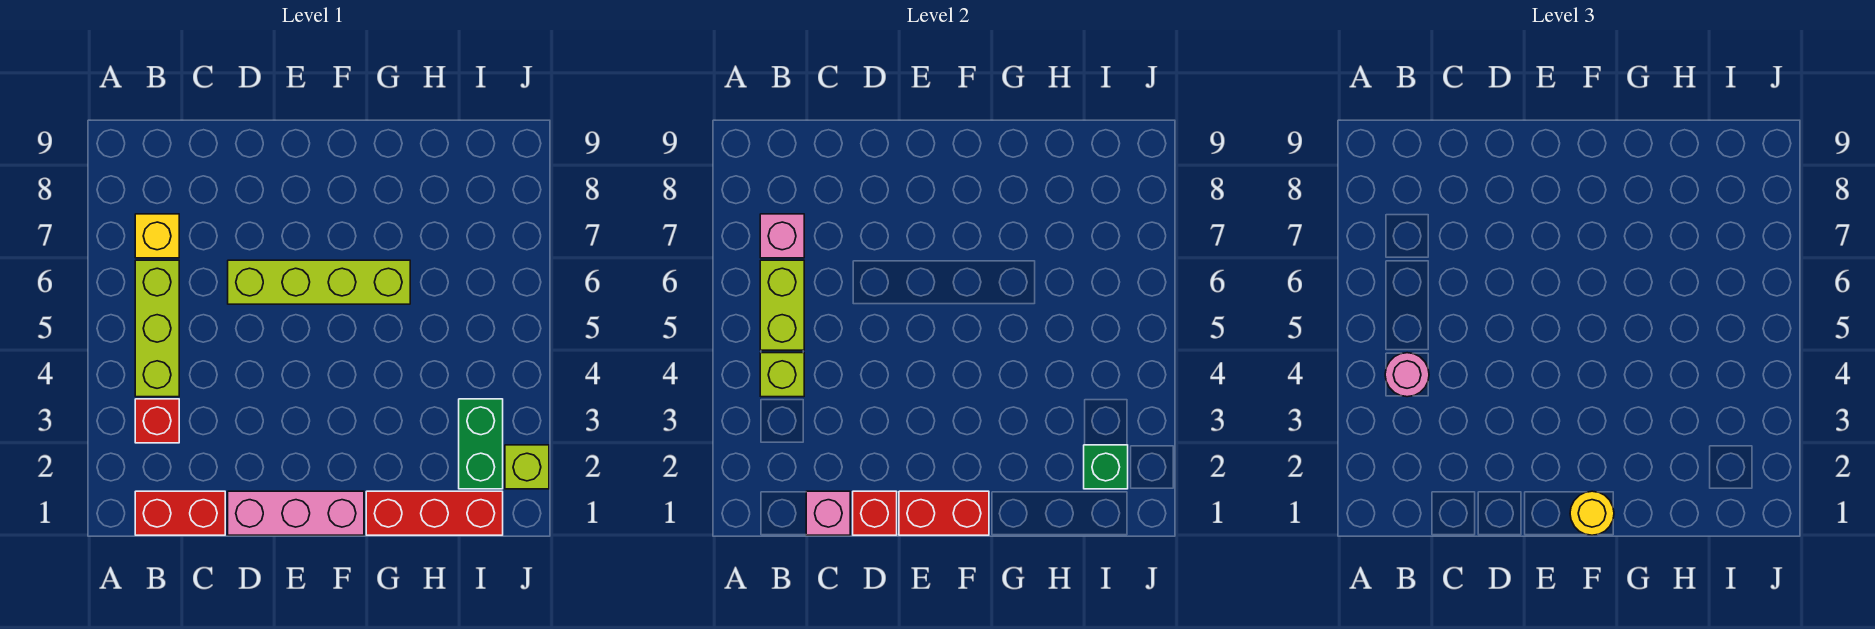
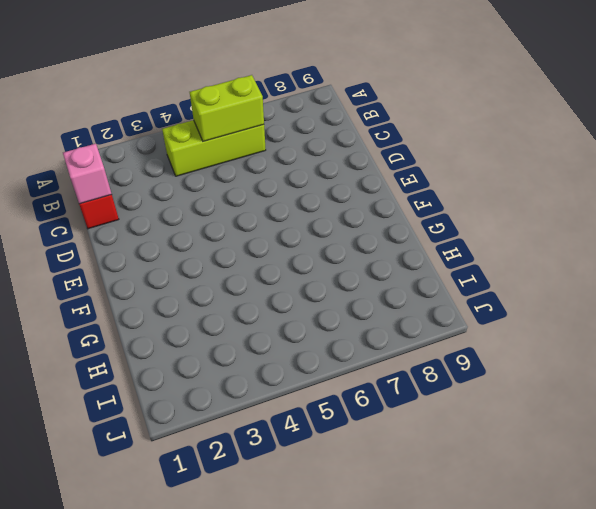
none -> red 1x1 brick [135,399,179,443]
none -> yellow 1x1 brick [135,214,179,258]
none -> pink 1x3 brick [228,491,364,535]

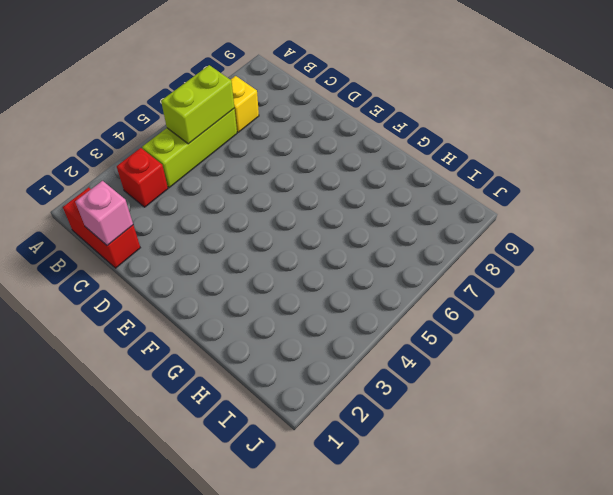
none -> pink 1x3 brick [228,491,364,535]
none -> lime 1x4 brick [228,260,410,304]
none -> red 1x3 brick [366,491,503,535]

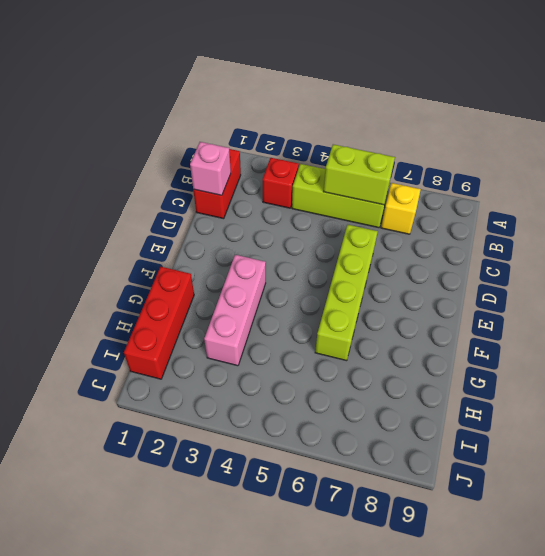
pink 1x3 brick [204,255,266,366] -> pink 1x3 brick moved to [228,491,364,535]
none -> green 1x2 brick [459,399,503,489]
none -> lime 1x1 brick [505,445,549,489]
none -> lime 1x1 brick [760,353,804,397]

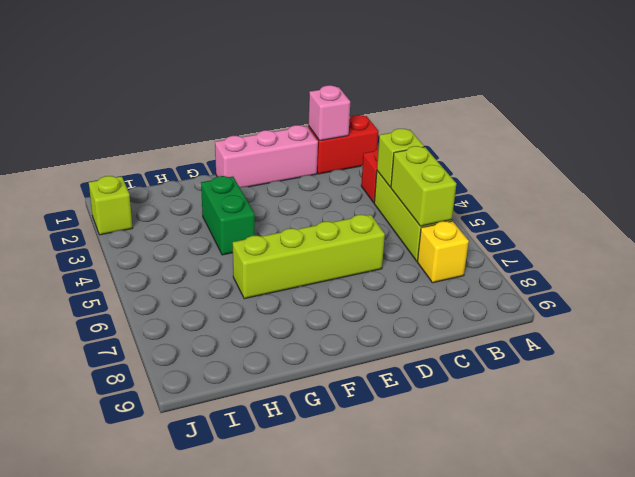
green 1x2 brick [201,176,255,255] -> green 1x2 brick moved to [459,399,503,489]
none -> red 1x3 brick [366,491,503,535]
none -> pink 1x1 brick [760,214,804,258]
none -> red 1x1 brick [853,491,897,535]

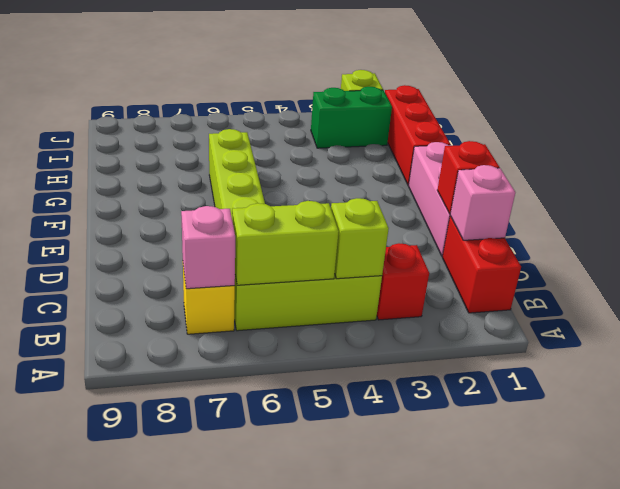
none -> red 1x2 brick [899,491,989,535]
none -> green 1x1 brick [1084,445,1128,489]
none -> pink 1x1 round brick [1385,353,1429,397]

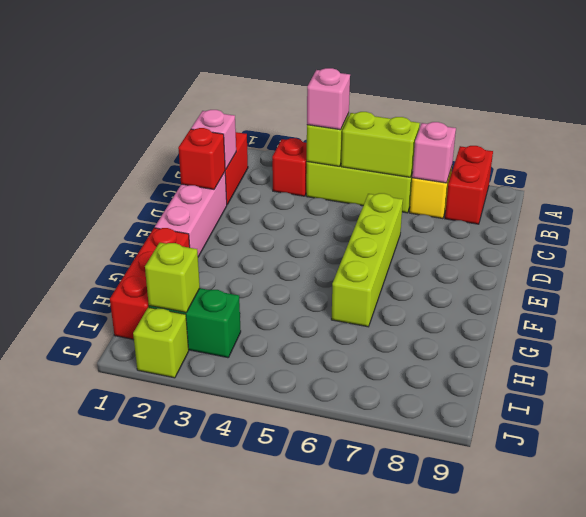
red 1x2 brick [445,146,493,224] -> red 1x2 brick moved to [899,491,989,535]
pink 1x1 brick [307,68,350,130] -> pink 1x1 round brick [1385,353,1429,397]
lime 1x1 brick [145,243,200,312] -> green 1x1 brick [1084,445,1128,489]
none -> yellow 1x1 round brick [1570,491,1614,535]

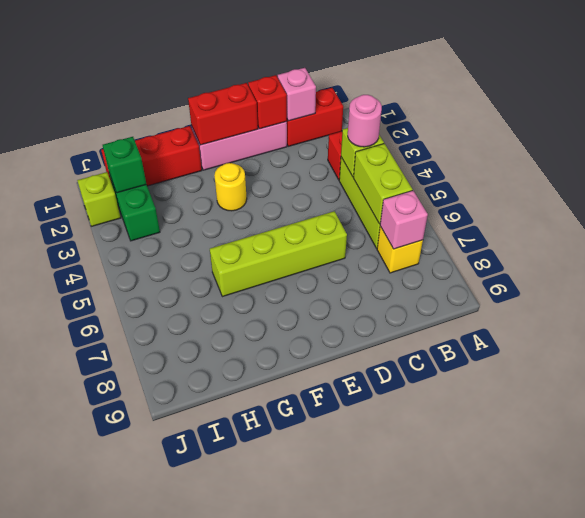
yellow 1x1 round brick [214,163,247,211] -> yellow 1x1 round brick moved to [1570,491,1614,535]

